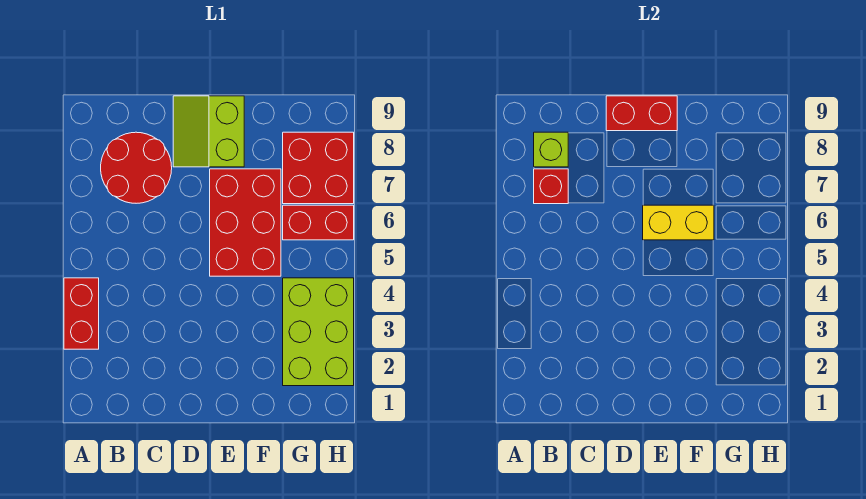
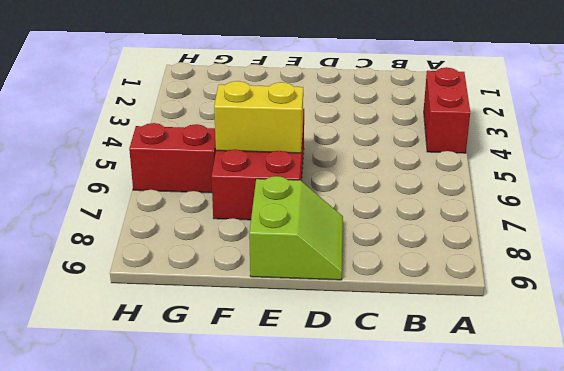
none -> red 2x2 round brick [101,132,172,203]
none -> lime 2x3 brick [283,278,354,386]

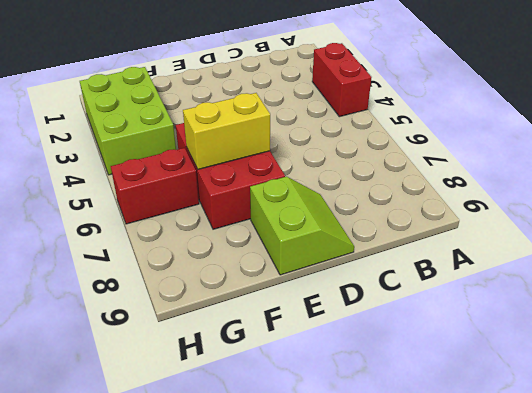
none -> red 2x2 round brick [101,132,172,203]
none -> red 2x2 brick [283,132,354,204]

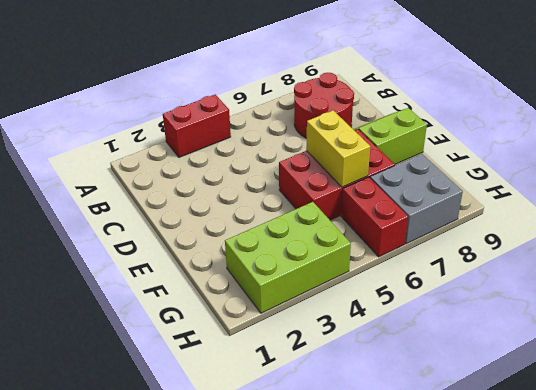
grey 2x2 brick [370,154,463,244] -> red 2x2 brick [283,132,354,204]
none -> red 1x1 brick [534,169,568,204]
none -> lime 1x1 brick [534,132,568,167]

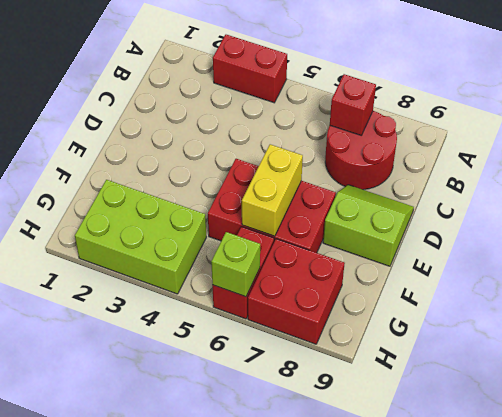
lime 1x1 brick [211,232,260,297] -> lime 1x1 brick moved to [534,132,568,167]
none -> red 1x2 brick [606,96,677,131]

